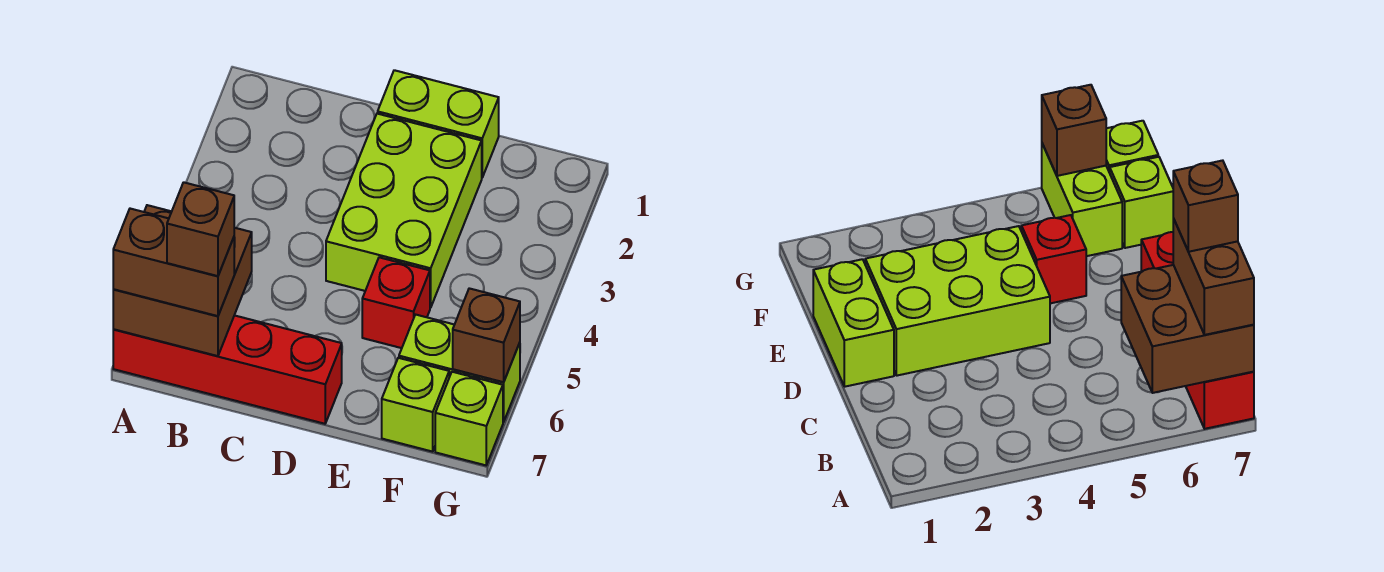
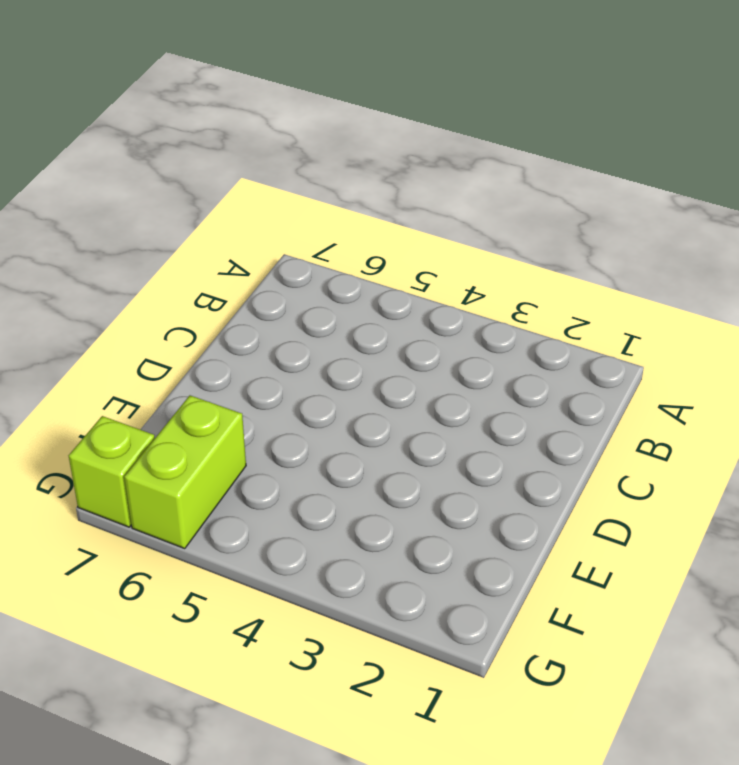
none -> red 1x4 brick [113,315,342,424]
none -> lime 1x2 brick [378,70,499,177]

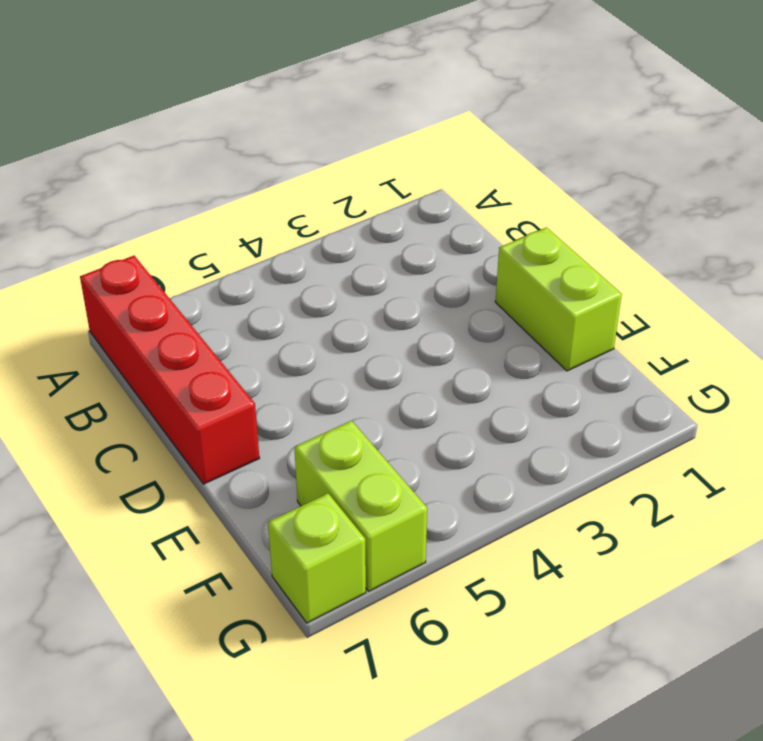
none -> lime 2x3 brick [326,114,482,308]
none -> red 1x1 brick [362,257,430,348]

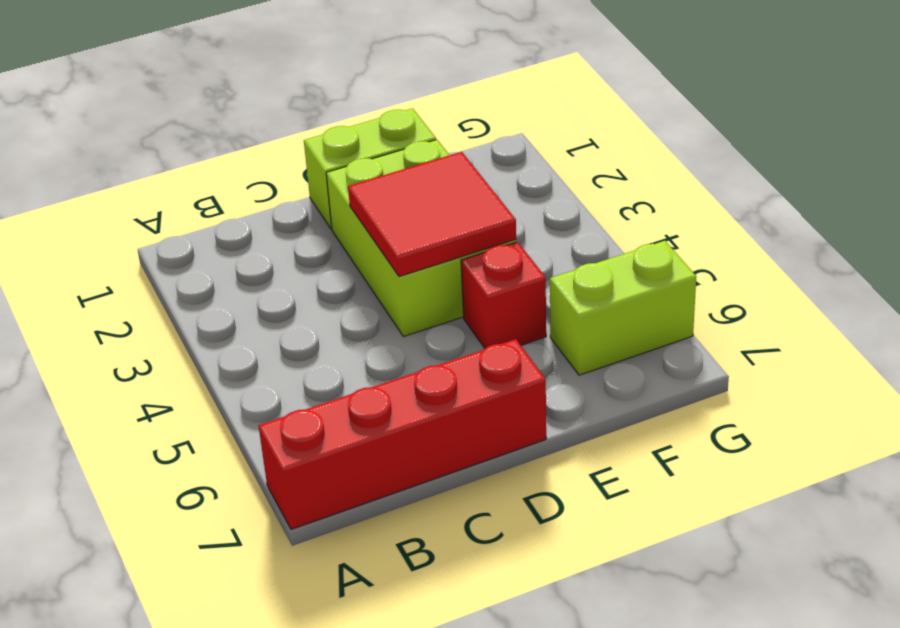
red 2x2 tile [348,152,516,277] -> none
none -> lime 1x1 brick [382,358,449,452]
none -> lime 1x1 brick [435,372,503,465]

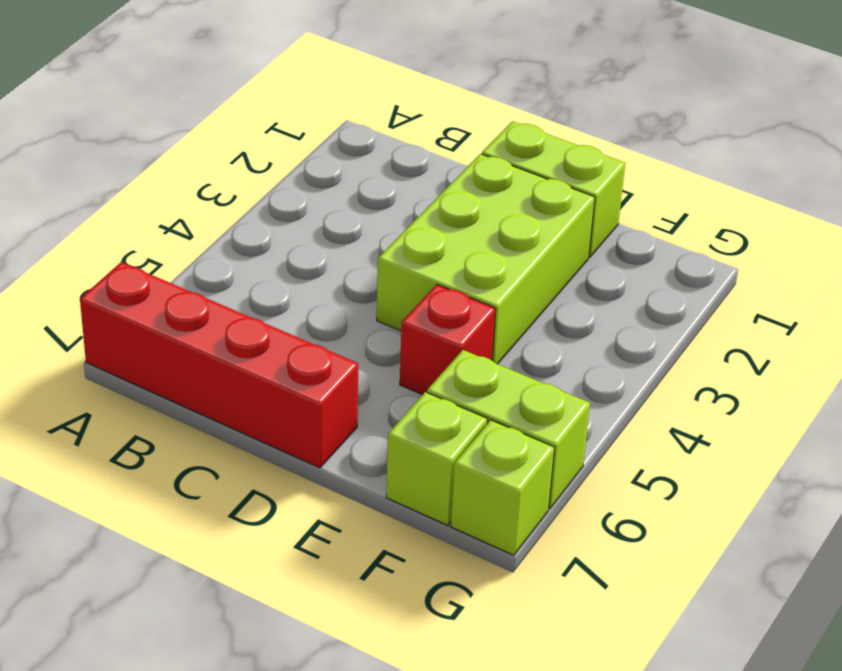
none -> brown 2x2 brick [113,205,252,356]
none -> brown 1x1 brick [453,288,520,382]

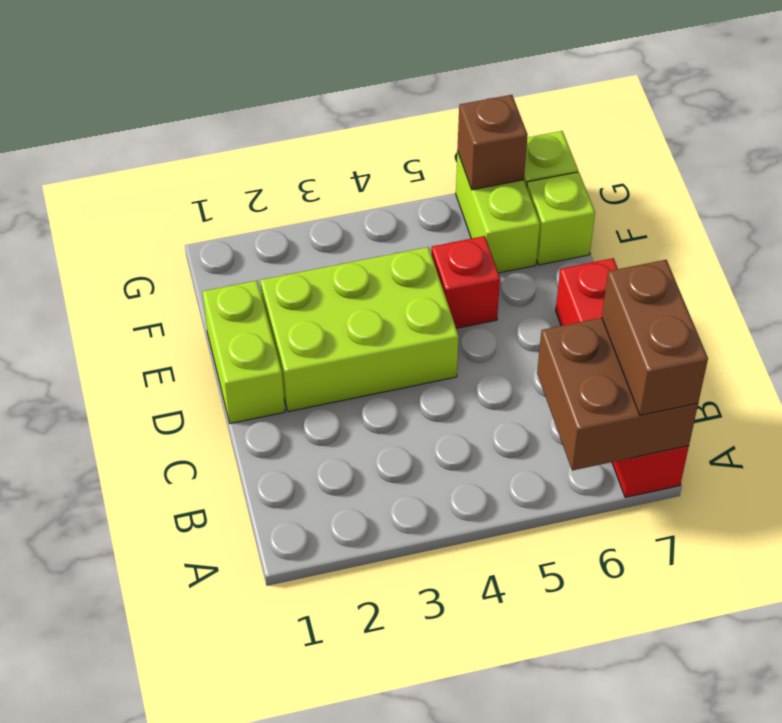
none -> brown 1x1 brick [167,182,234,276]

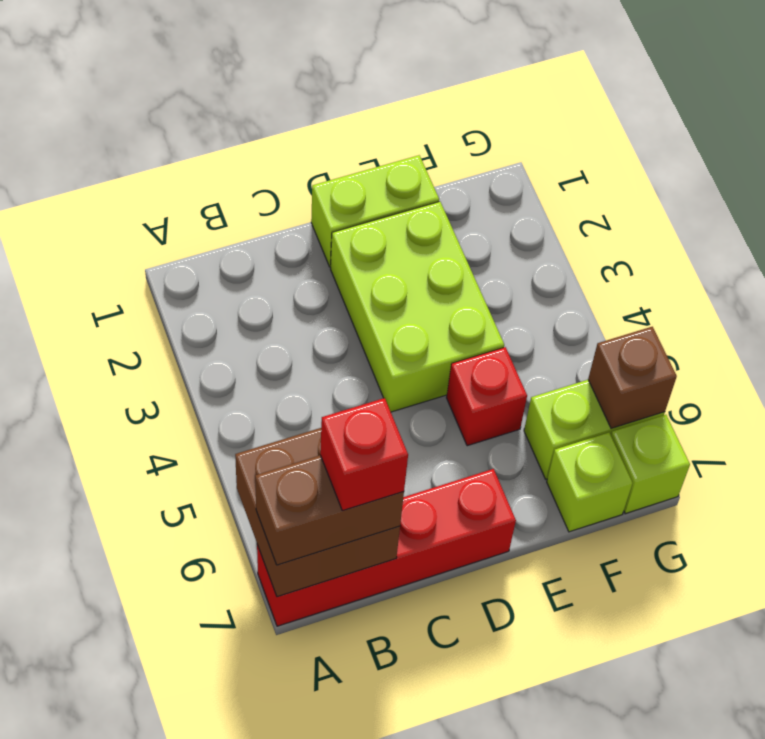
red 1x1 brick [320,398,408,511] -> brown 1x1 brick [167,182,234,276]

